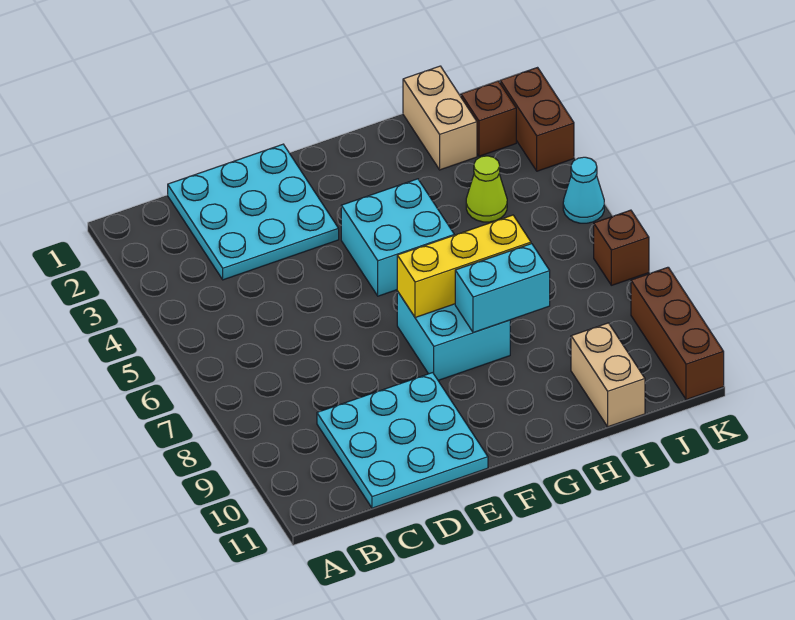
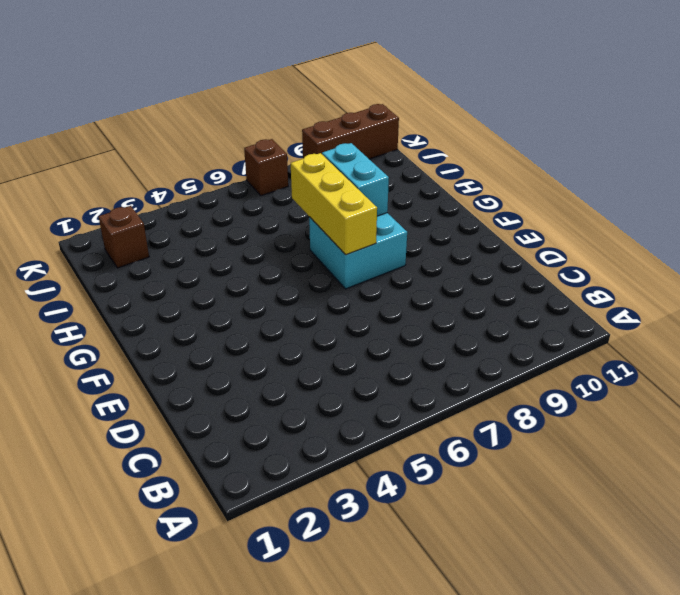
none -> cyan 3x3 plate [168,144,339,280]
none -> cyan 3x3 plate [317,373,488,508]
none -> cyan 2x2 brick [341,179,454,296]

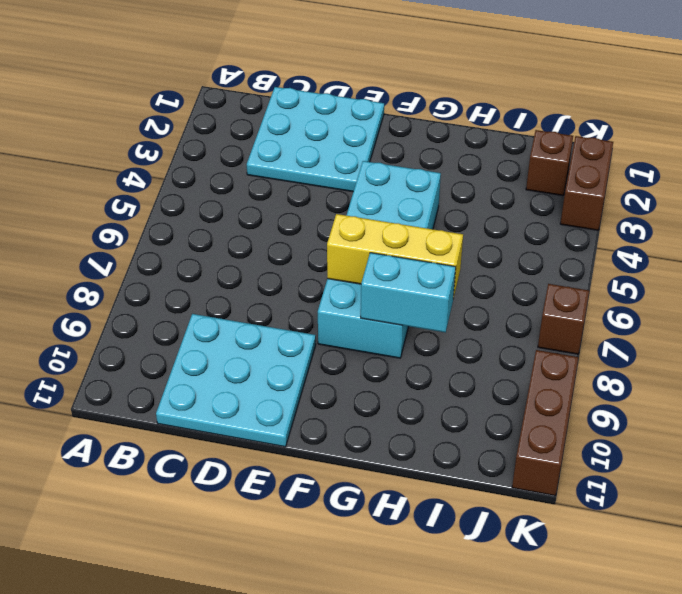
none -> tan 1x2 brick [403,66,477,170]
none -> lime 1x1 cone [466,156,507,222]
none -> tan 1x2 brick [571,323,645,427]

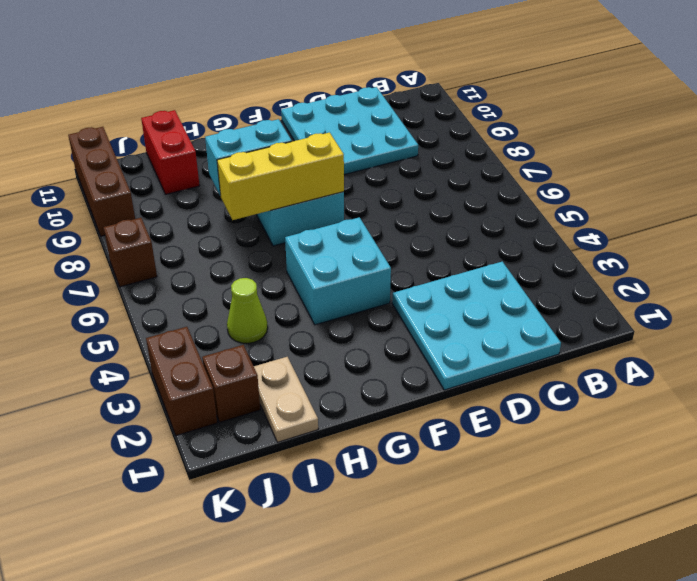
tan 1x2 plate [254,357,318,442] -> tan 1x2 brick [403,66,477,170]
red 1x2 brick [141,110,200,194] -> tan 1x2 brick [571,323,645,427]
none -> cyan 1x1 cone [563,157,604,223]

